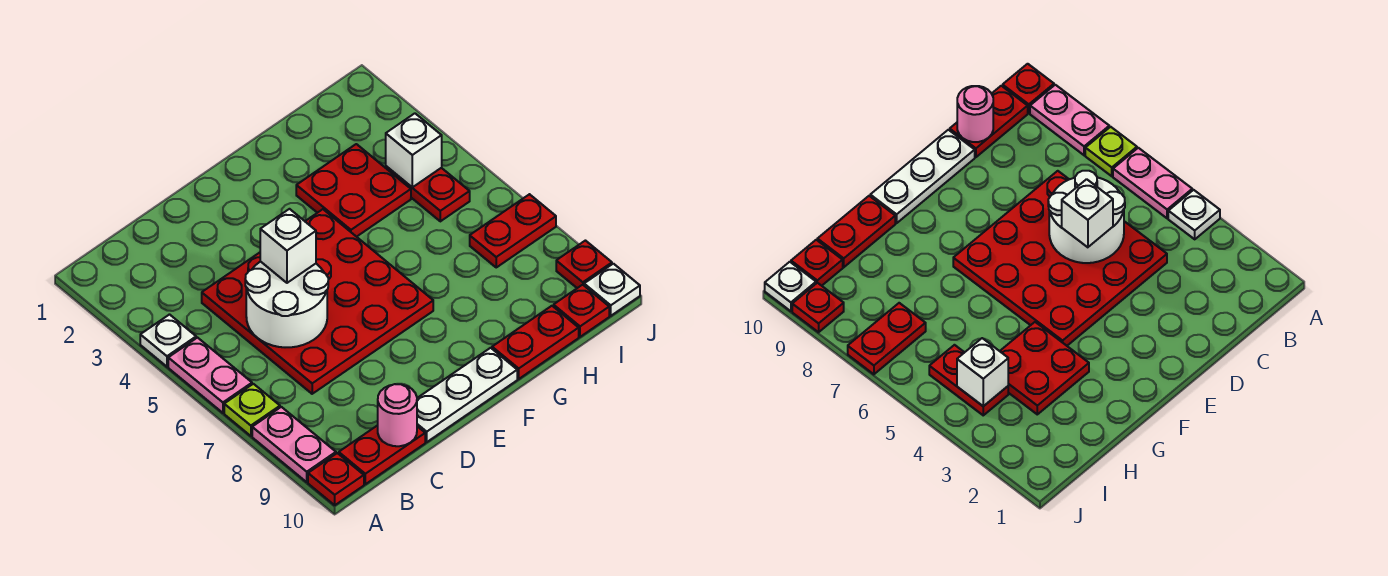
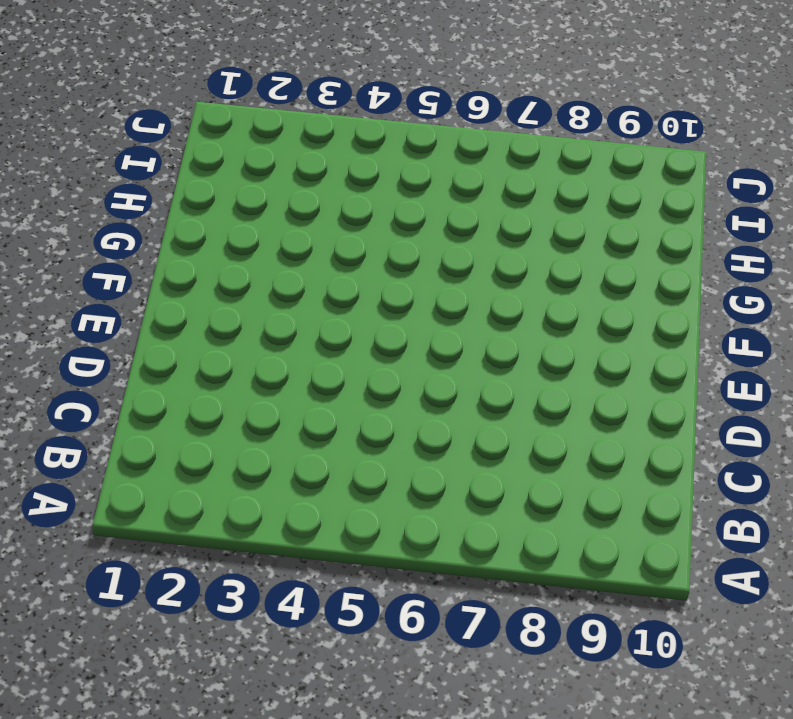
none -> white 1x1 plate [140,315,196,367]
none -> pink 1x2 plate [168,338,252,413]
none -> lime 1x1 plate [224,384,280,436]

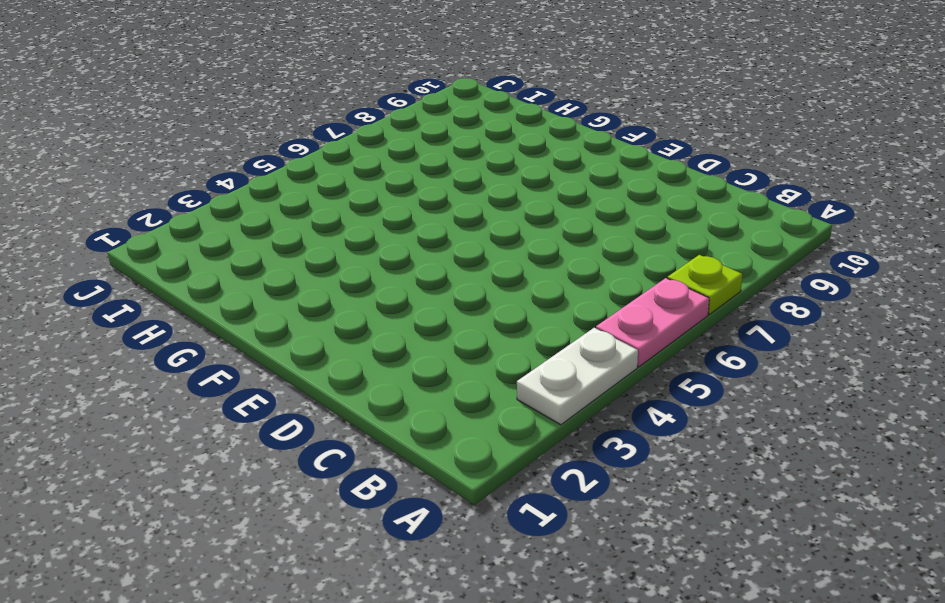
white 1x2 plate [517,328,638,425] -> white 1x1 plate [140,315,196,367]
none -> pink 1x2 plate [252,407,336,482]
none -> red 1x1 plate [308,453,364,505]
none -> red 1x2 plate [339,425,425,484]

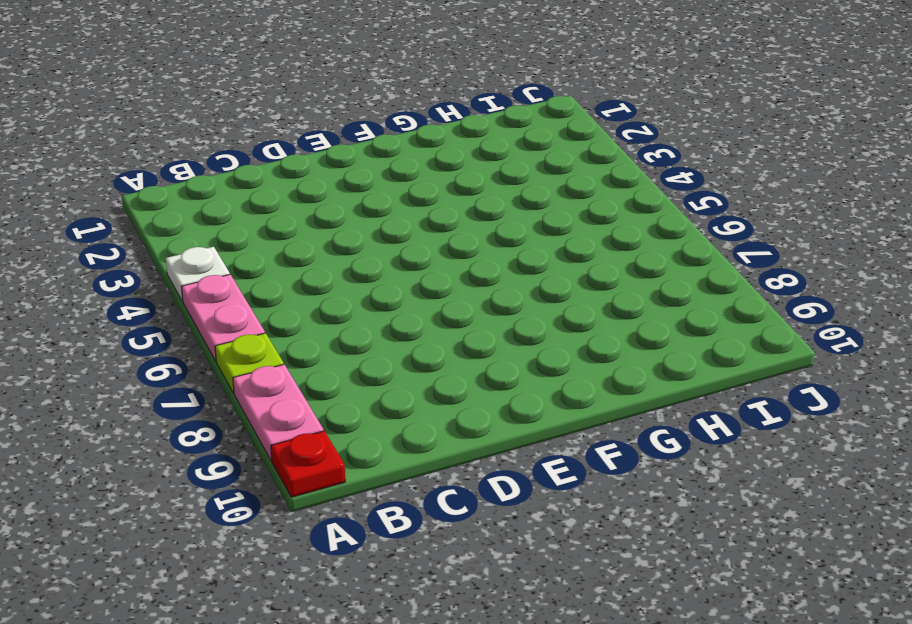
none -> red 1x2 plate [339,425,425,484]
none -> red 4x4 plate [202,209,433,394]
none -> white 1x3 plate [417,348,517,442]

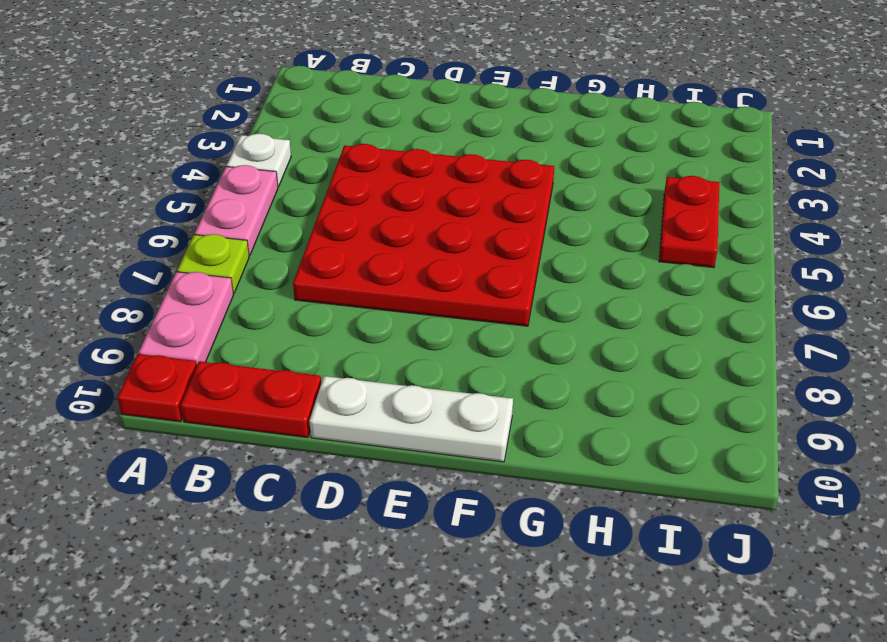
none -> red 2x2 plate [296,144,411,237]
none -> red 1x2 plate [492,306,579,379]
none -> red 1x2 plate [470,194,556,267]

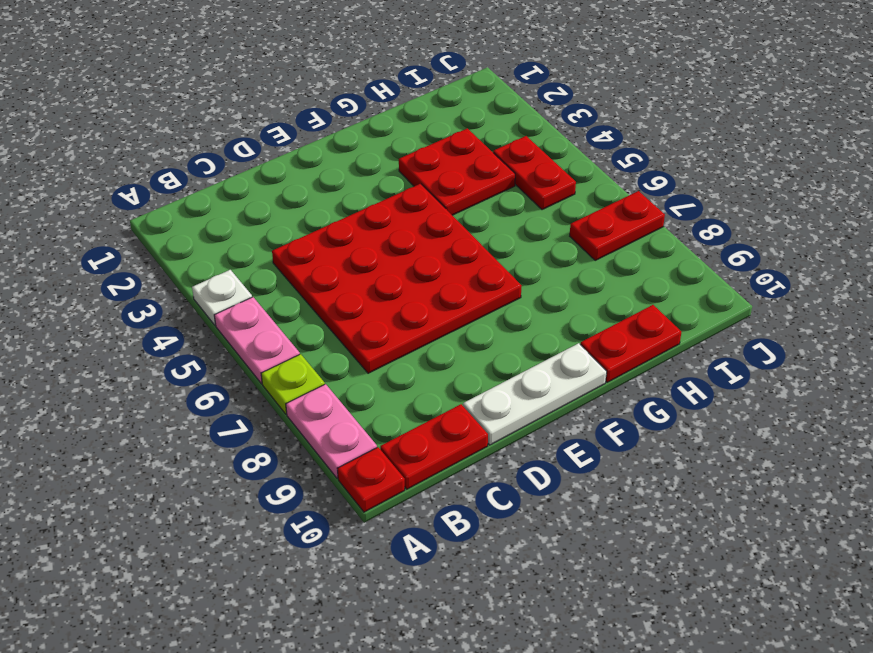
none -> red 1x1 plate [554,285,609,337]
none -> red 1x1 plate [556,241,612,288]
none -> white 1x1 plate [584,264,640,316]

